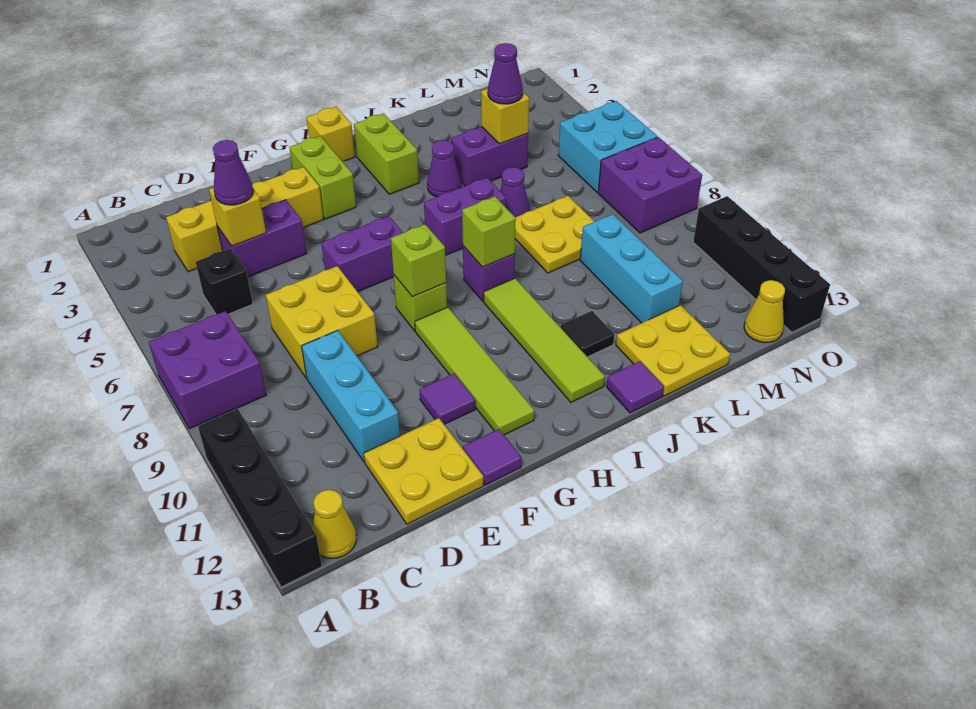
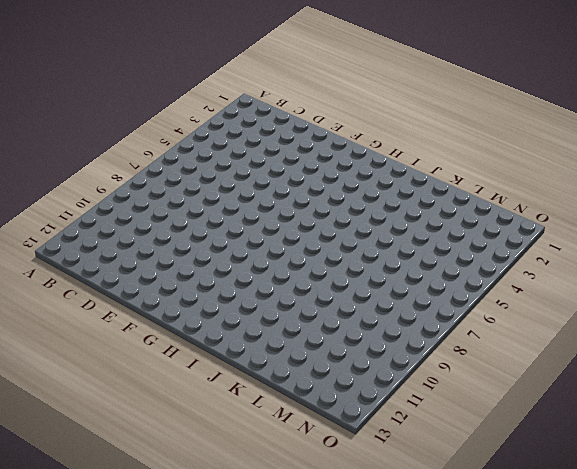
none -> purple 2x2 brick [149,311,266,429]
none -> black 1x4 brick [198,409,322,587]
none -> yellow 1x1 cone [312,490,356,558]
none -> yellow 1x4 brick [166,167,324,272]

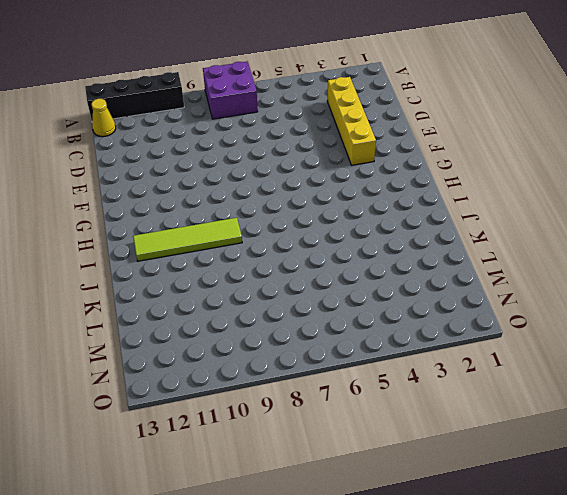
none -> black 1x1 brick [196,248,253,314]
none -> purple 1x2 brick [217,200,307,277]
none -> yellow 2x2 brick [266,266,378,378]
none -> cyan 1x3 brick [302,330,400,462]

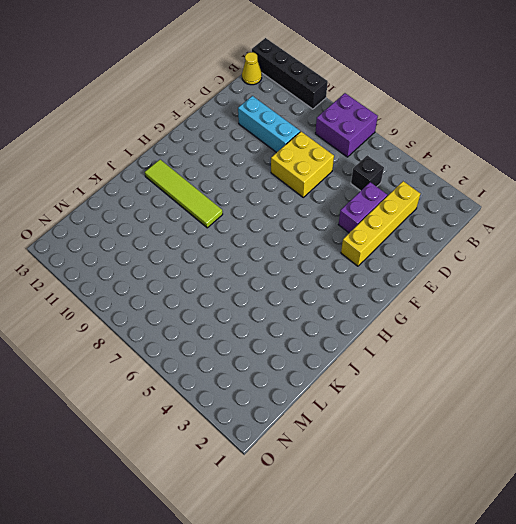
none -> yellow 2x2 plate [364,418,483,524]
none -> purple 1x2 brick [321,216,403,292]
none -> purple 1x1 tile [420,374,475,424]
none -> purple 1x1 tile [463,429,521,485]

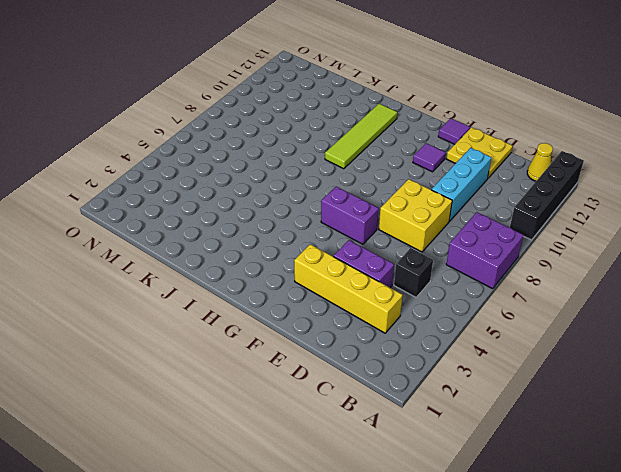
none -> lime 1x2 brick [290,136,356,219]
none -> lime 1x1 brick [394,275,447,331]
none -> lime 1x4 tile [415,307,534,435]
none -> yellow 1x1 brick [306,107,355,162]

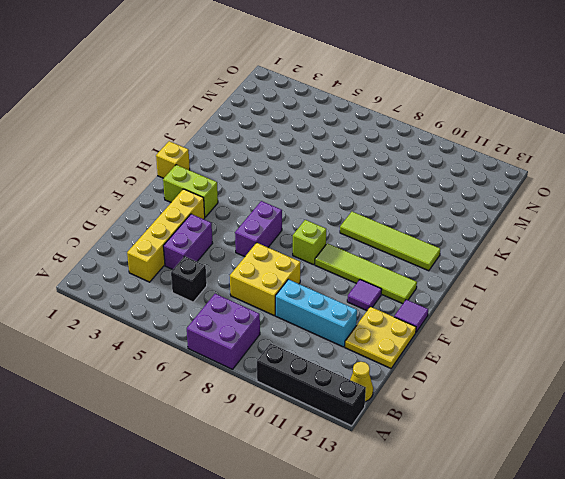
none -> lime 1x2 brick [354,113,419,194]
none -> purple 1x2 brick [424,178,506,255]
none -> purple 1x1 brick [463,246,515,301]
none -> purple 1x1 cone [427,140,461,197]

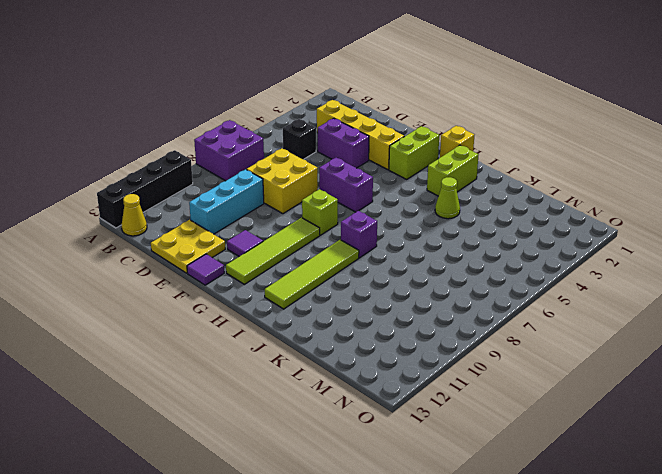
lime 1x1 cone [435,177,460,219] -> purple 1x1 cone [427,140,461,197]
none -> purple 1x2 brick [424,178,506,255]
none -> black 1x1 tile [560,311,614,357]
none -> purple 1x1 tile [607,361,664,413]
none -> purple 1x2 brick [451,127,528,186]

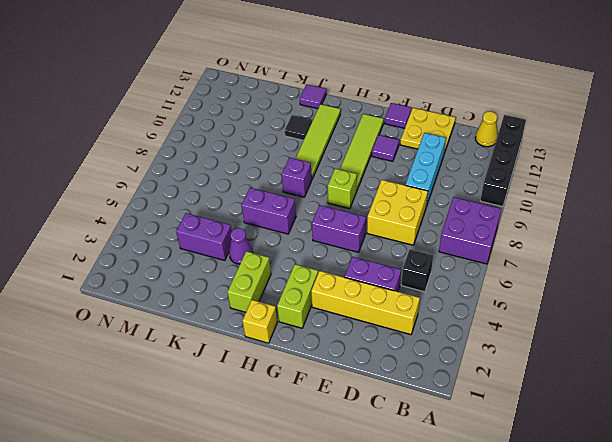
none -> purple 1x1 cone [500,167,530,217]
none -> yellow 2x2 plate [515,196,595,273]
none -> yellow 2x2 plate [616,305,730,396]
none -> cyan 1x3 brick [580,214,683,323]

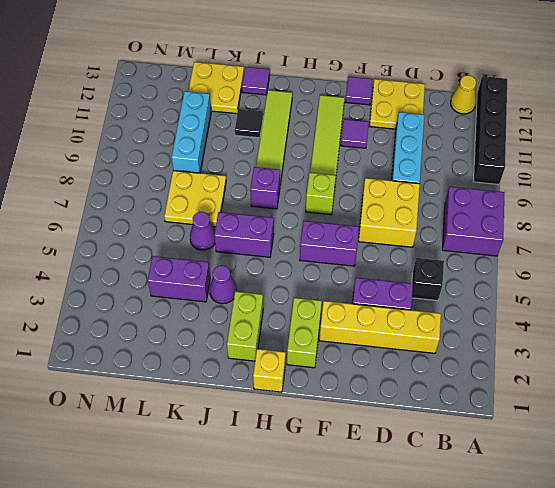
none -> cyan 2x2 brick [558,101,657,193]
none -> purple 2x2 brick [598,137,702,233]
none -> yellow 1x1 cone [744,280,785,343]
none -> black 1x4 brick [693,196,830,332]

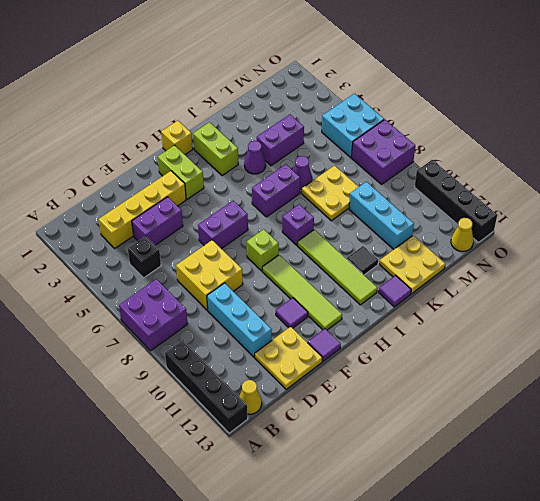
none -> yellow 1x1 brick [209,188,266,246]
none -> lime 1x1 brick [391,224,446,297]
none -> lime 1x1 brick [462,196,516,267]
none -> yellow 1x1 brick [481,89,529,144]

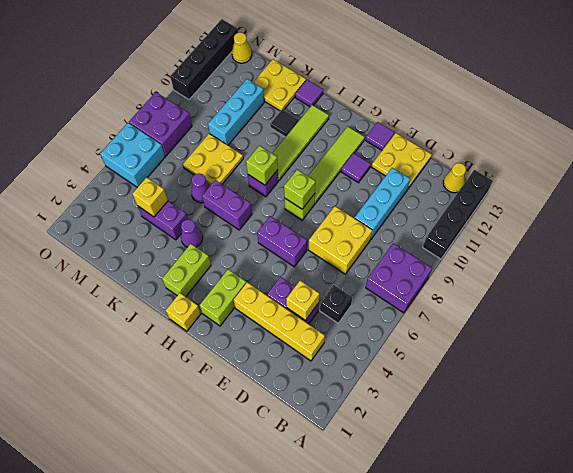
none -> purple 1x1 cone [213,140,253,205]
none -> purple 1x1 cone [488,43,523,104]

